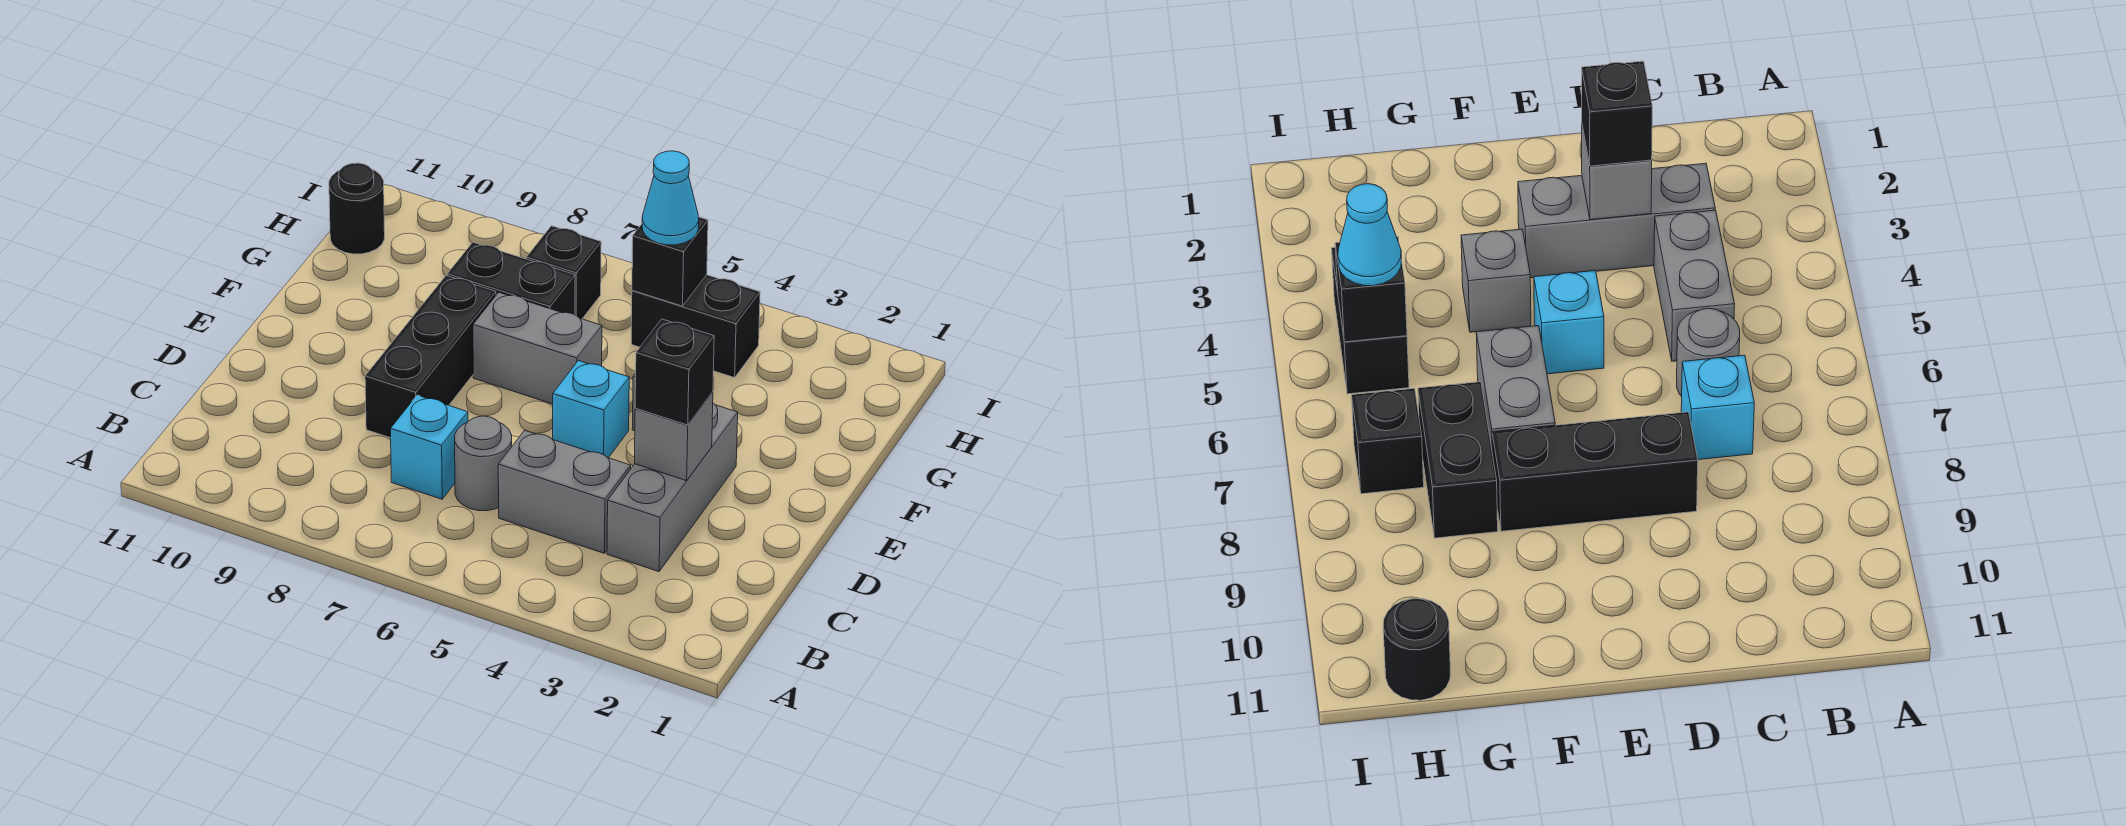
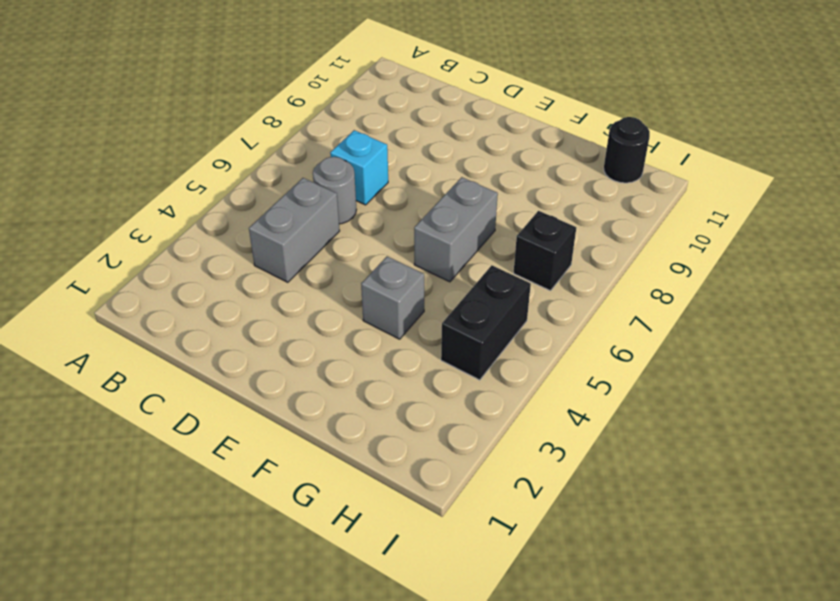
none -> grey 1x3 brick [607,403,738,572]
none -> black 1x3 brick [365,276,496,438]
none -> cyan 1x1 brick [553,361,629,458]

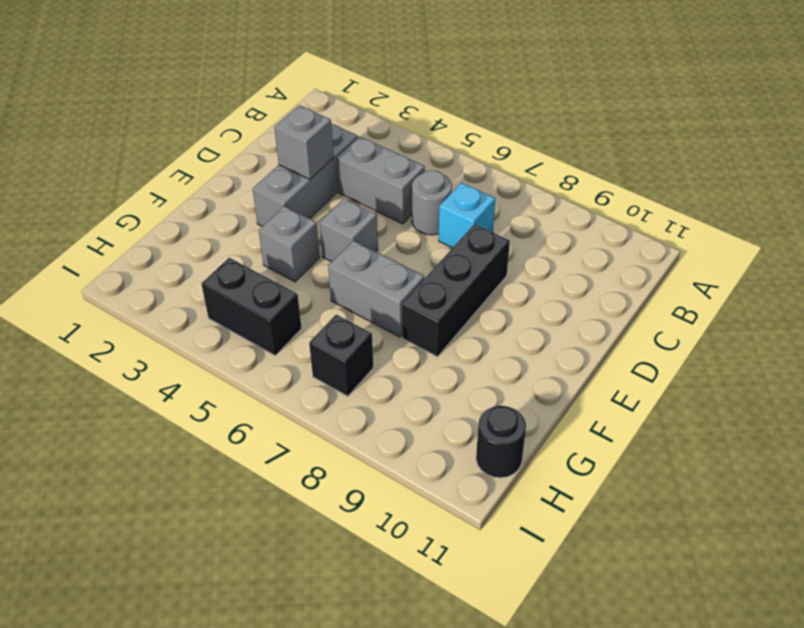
grey 1x1 brick [320,199,378,262] -> cyan 1x1 brick [553,361,629,458]
none -> black 1x2 brick [447,242,575,315]
none -> black 1x1 brick [632,217,708,306]
none -> black 1x1 brick [635,319,714,425]

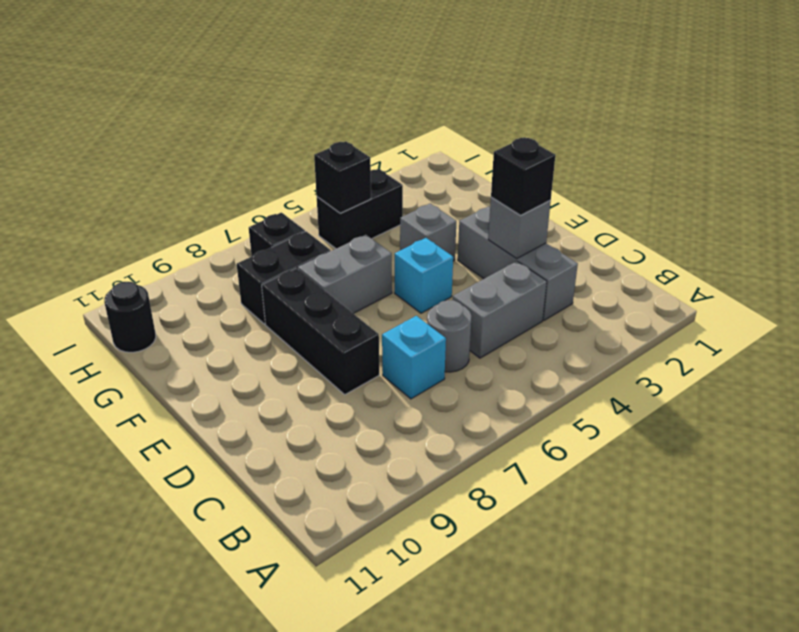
none -> cyan 1x1 cone [642,151,699,245]

